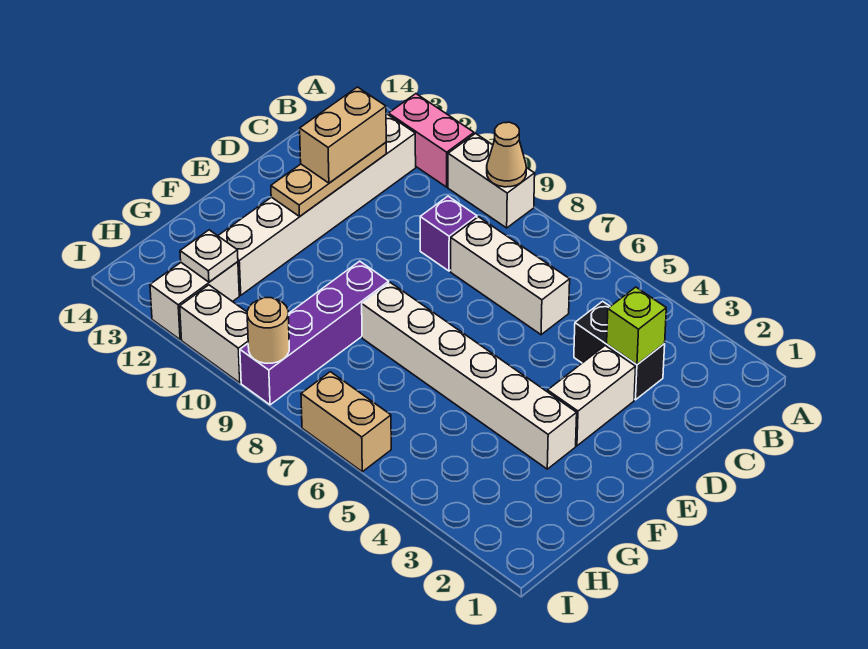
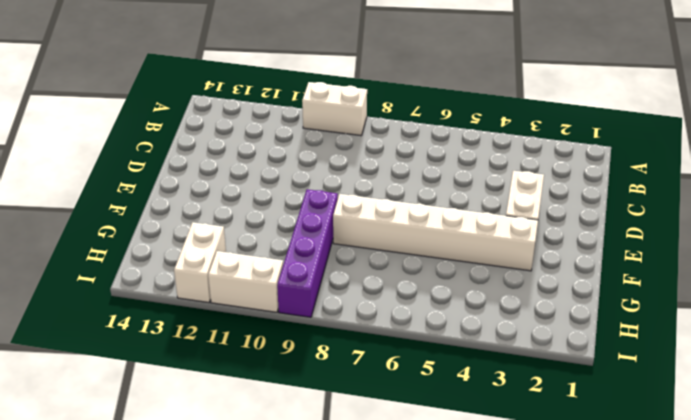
none -> pink 1x2 brick [389,94,474,187]
none -> white 1x6 brick [218,114,416,295]
none -> black 1x2 brick [574,301,665,400]

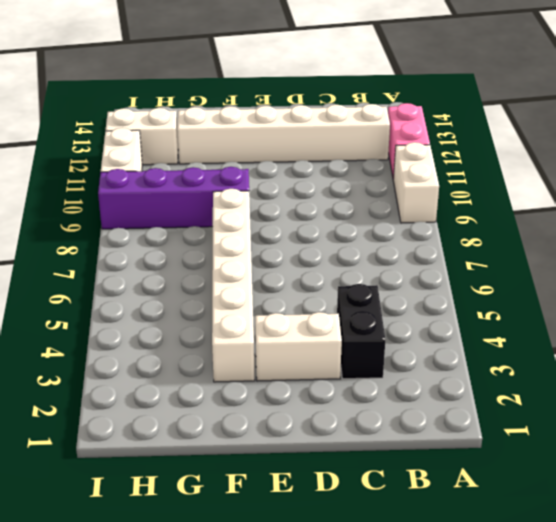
none -> white 1x3 brick [451,217,570,335]
none -> purple 1x1 brick [420,196,477,271]
none -> tan 1x2 brick [301,372,391,472]

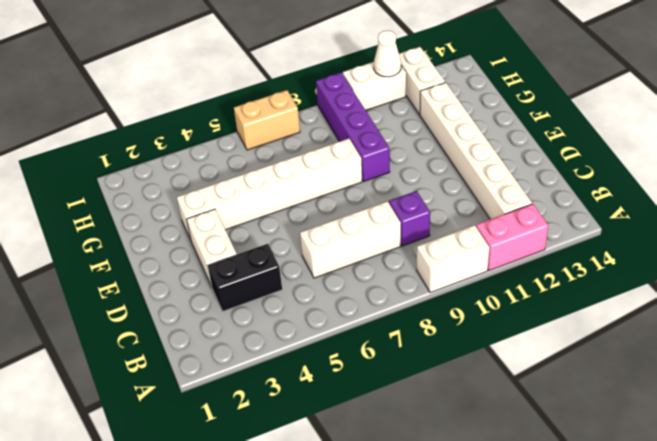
white 1x1 cone [374,31,401,77] -> none
none -> tan 1x1 cone [487,122,526,187]
none -> lime 1x1 brick [607,287,666,365]
none -> tan 1x3 plate [271,143,386,216]

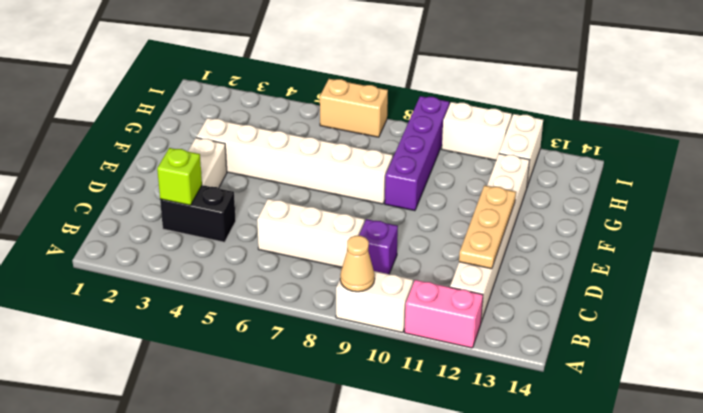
none -> white 1x1 plate [180,230,238,282]
none -> tan 1x1 round brick [247,298,289,363]
none -> tan 1x2 brick [300,87,386,183]

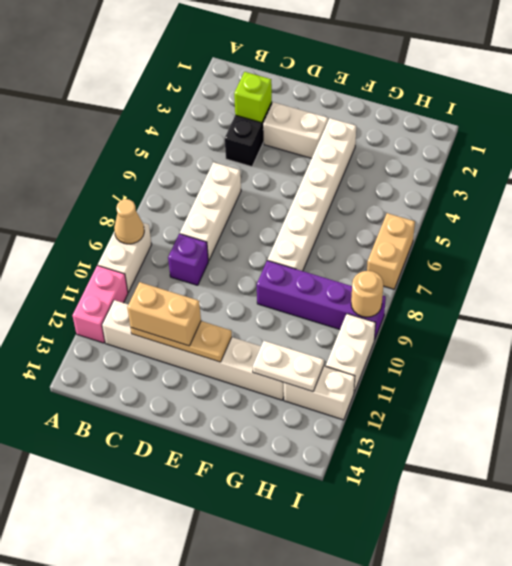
white 1x2 plate [253,341,324,392] -> white 1x1 plate [180,230,238,282]

